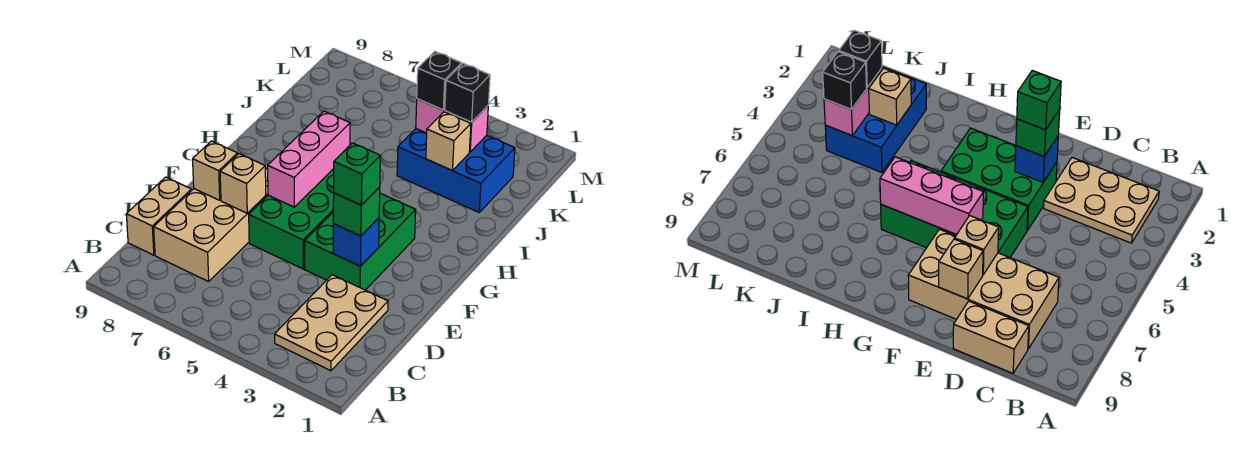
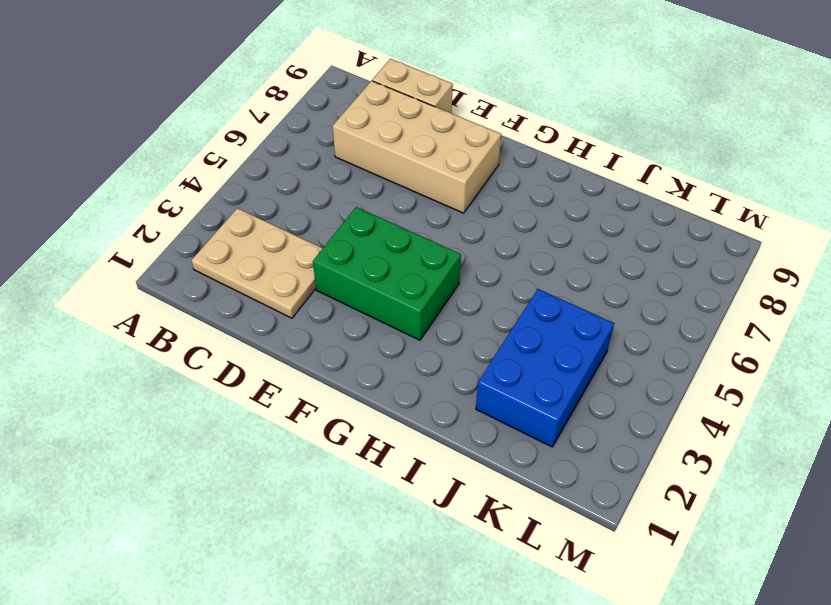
none -> green 2x4 brick [249,169,334,269]
none -> blue 1x1 brick [333,218,379,266]
none -> tan 1x1 brick [220,154,266,213]

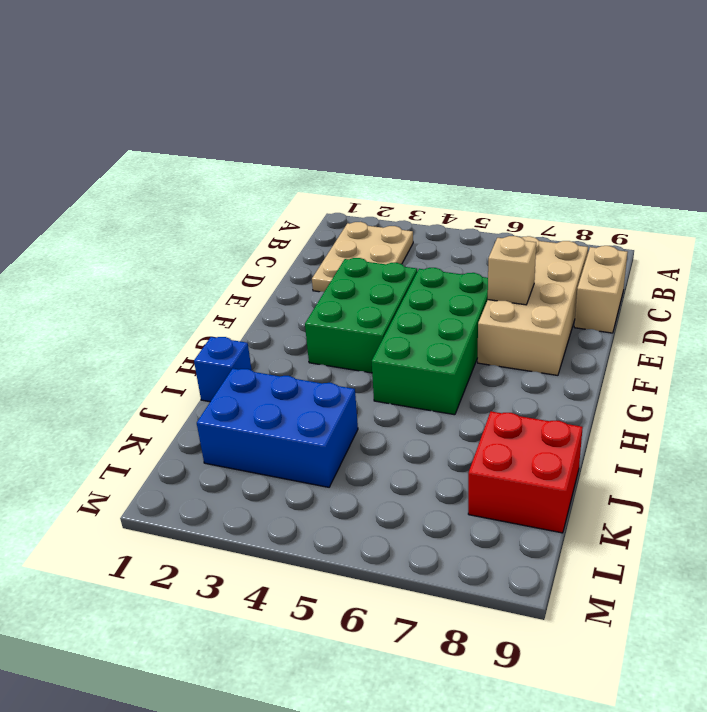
blue 1x1 brick [194,337,252,402] -> blue 1x1 brick moved to [333,218,379,266]
red 2x2 brick [468,412,583,533] -> none
none -> tan 1x1 brick [193,141,238,200]
none -> pink 1x3 brick [268,111,350,207]
none -> tan 1x1 brick [426,112,471,170]

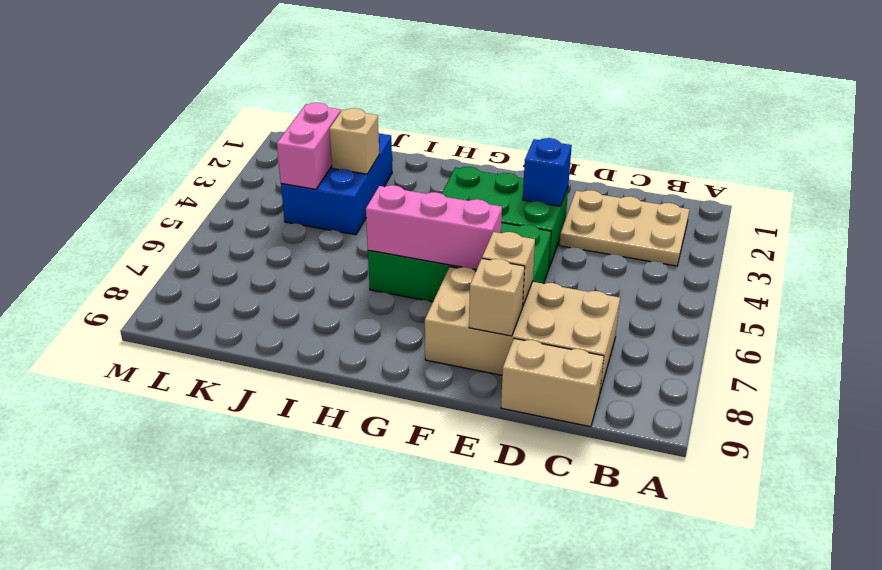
none -> green 1x1 brick [333,187,380,236]
none -> black 1x1 brick [445,63,490,122]
none -> black 1x1 brick [417,52,462,110]

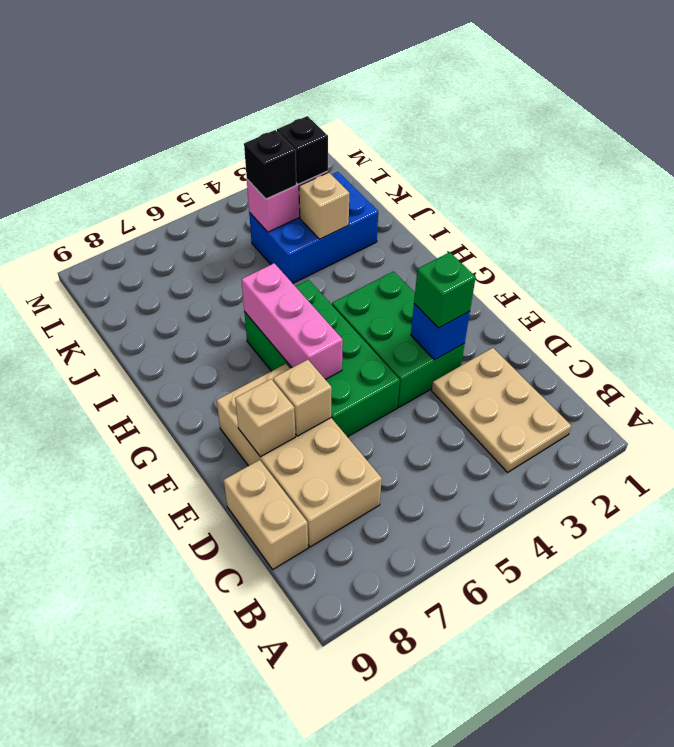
none -> green 1x1 brick [334,143,380,205]

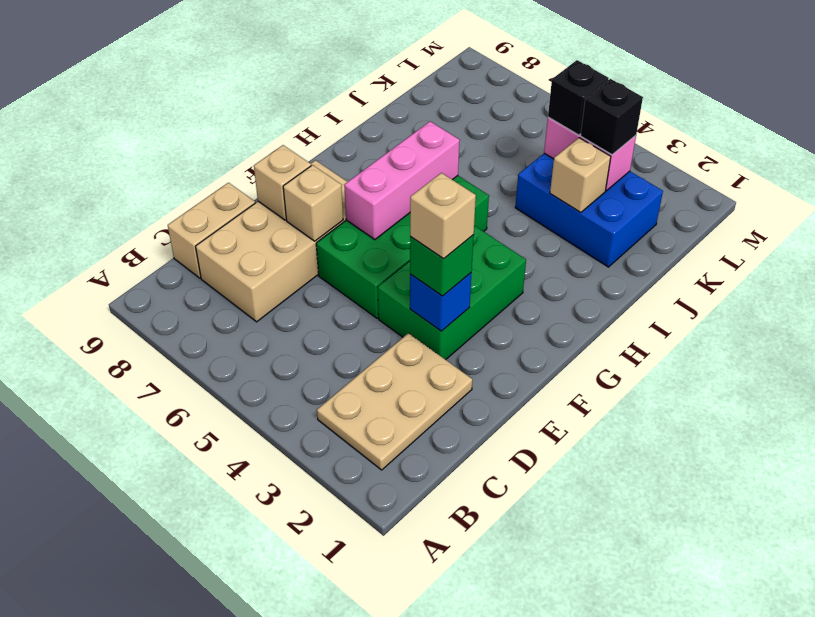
tan 1x1 brick [410,173,476,259] -> green 1x1 brick [334,143,380,205]

